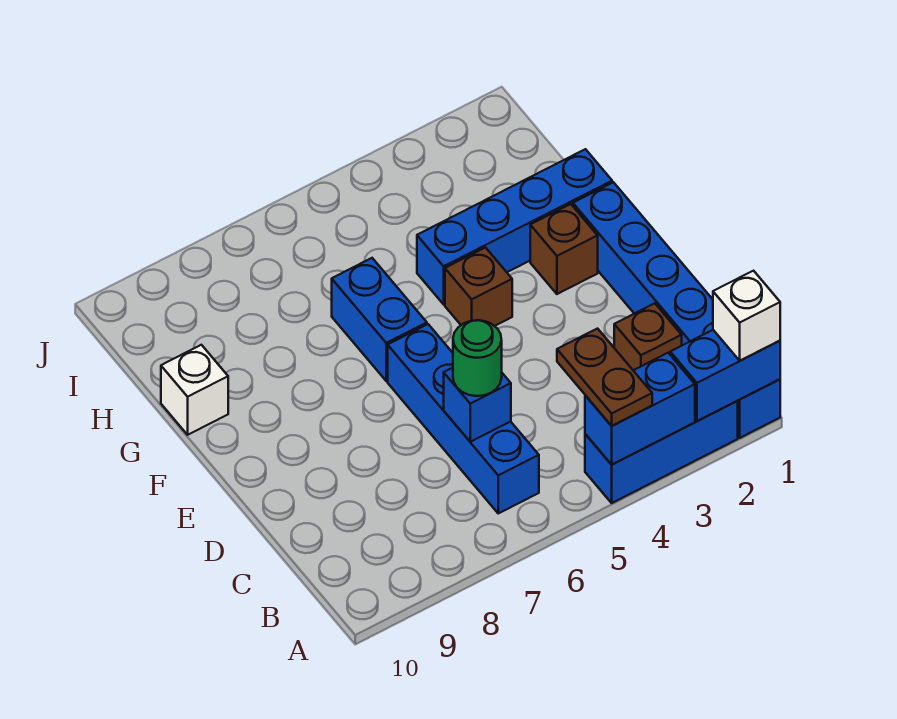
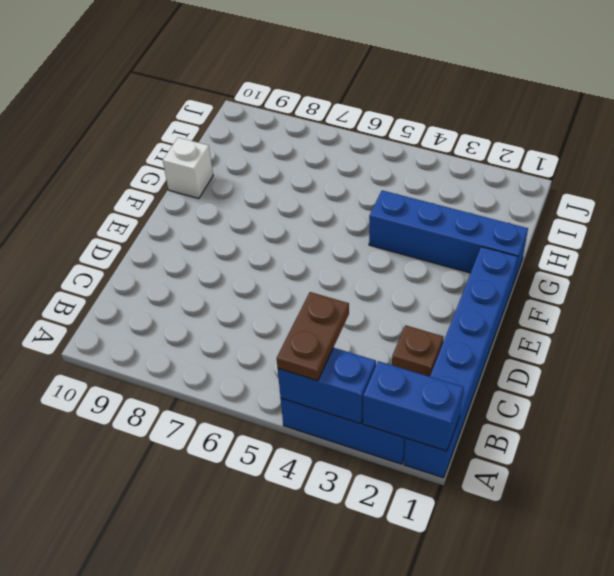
none -> blue 1x4 brick [388,324,539,513]
none -> brown 1x1 brick [530,204,598,294]
none -> brown 1x1 brick [445,248,512,326]

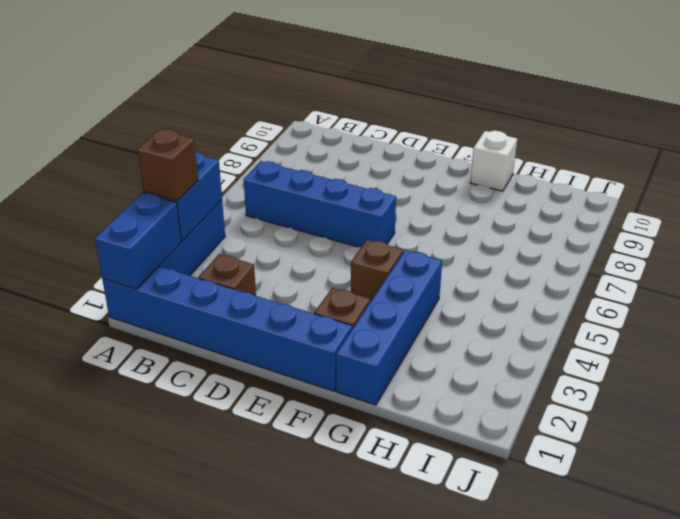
brown 1x1 brick [138,129,198,201] -> none
none -> blue 1x2 brick [332,258,427,381]
none -> blue 1x1 brick [444,368,511,442]
none -> white 1x1 brick [713,271,780,360]

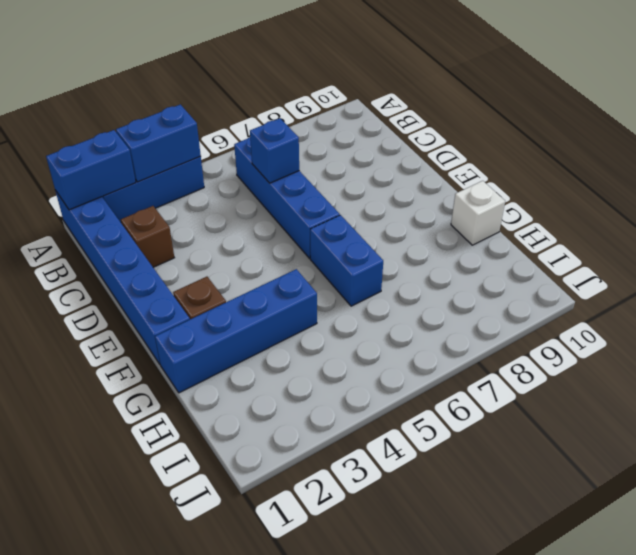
none -> brown 1x1 brick [445,248,512,326]
none -> white 1x1 brick [713,271,780,360]
none -> brown 1x2 plate [557,329,652,426]

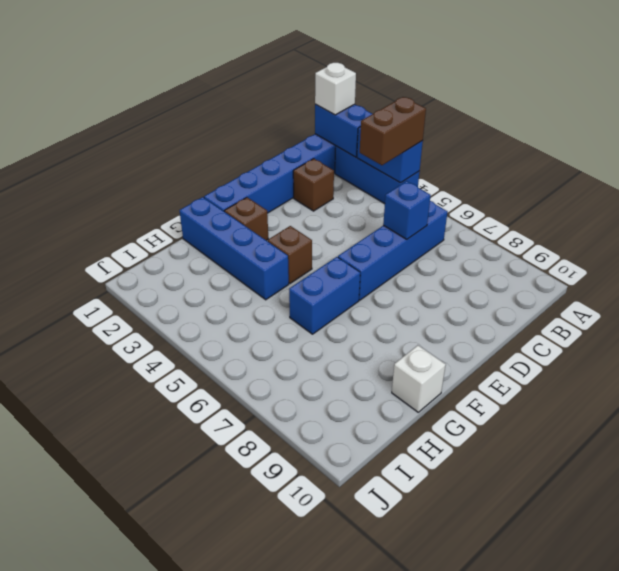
brown 1x2 brick [360,97,426,165] -> brown 1x2 plate [557,329,652,426]
none -> green 1x1 round brick [453,320,502,396]

